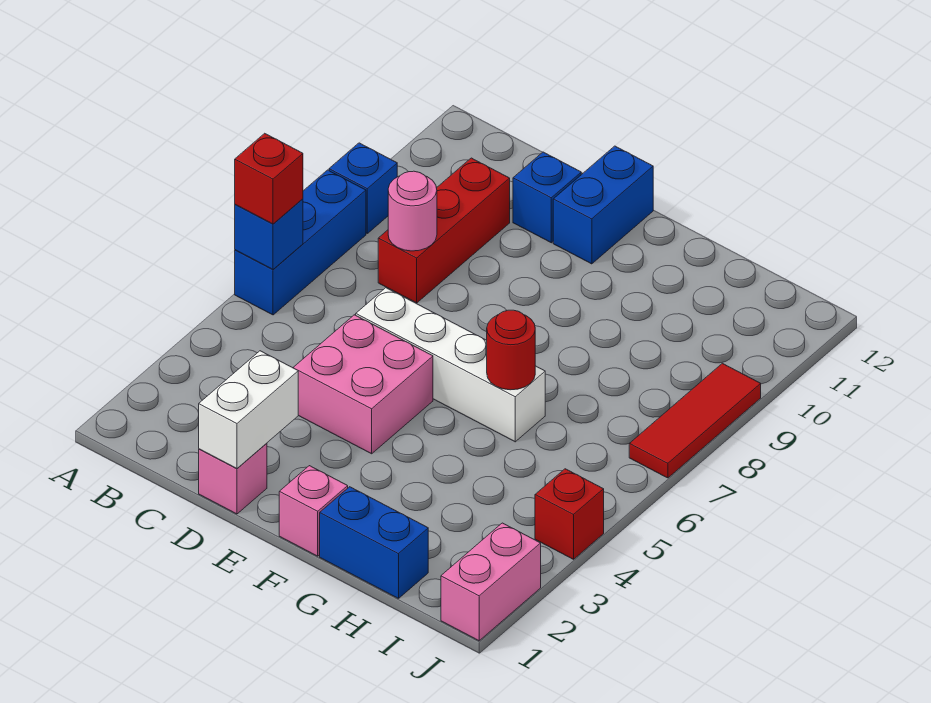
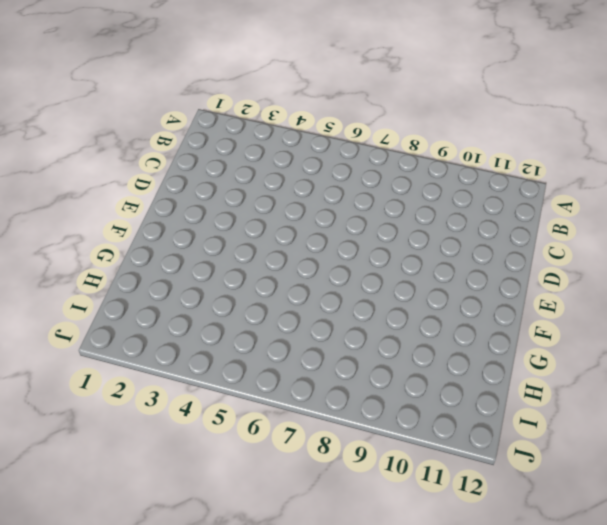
none -> blue 1x3 brick [235,170,366,315]
none -> blue 1x1 brick [329,143,397,233]
none -> red 1x3 brick [378,158,510,303]

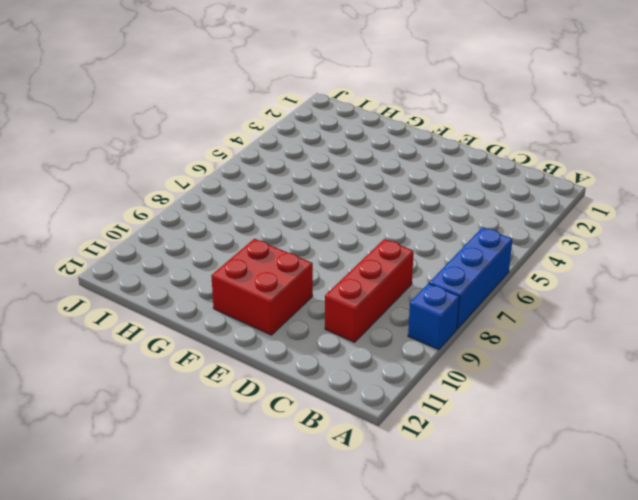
red 2x2 brick [211,239,313,335] -> blue 1x2 brick [553,146,653,264]
none -> pink 1x1 brick [199,443,267,514]
none -> pink 2x2 brick [293,315,433,454]
none -> white 1x4 brick [356,288,545,442]

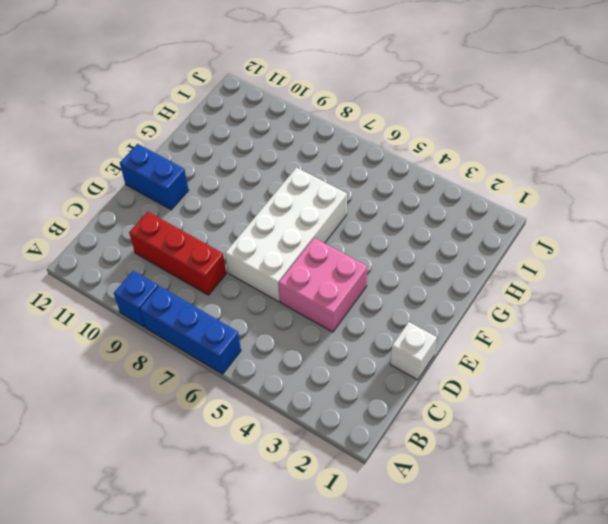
white 1x1 brick [390,322,437,380] -> pink 1x1 brick [199,443,267,514]
white 2x4 brick [225,168,347,302] -> white 1x4 brick [356,288,545,442]
none -> blue 1x1 brick [513,152,581,243]
none -> pink 1x1 brick [279,466,348,556]
none -> blue 1x2 brick [320,487,428,599]

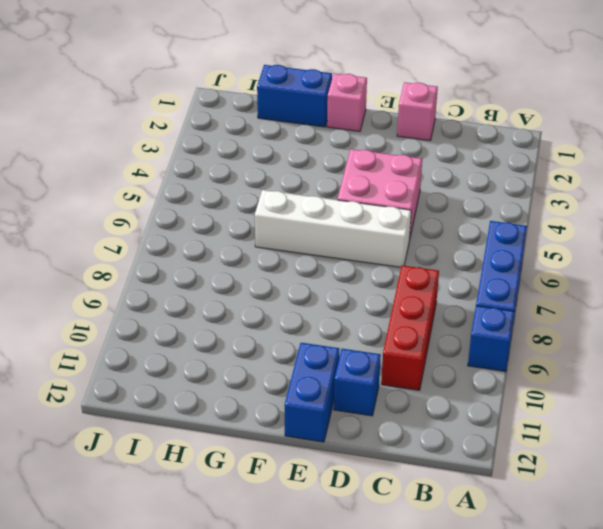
none -> pink 1x2 brick [441,523,541,641]
none -> red 1x1 brick [535,469,604,559]
none -> red 1x3 tile [629,363,761,478]

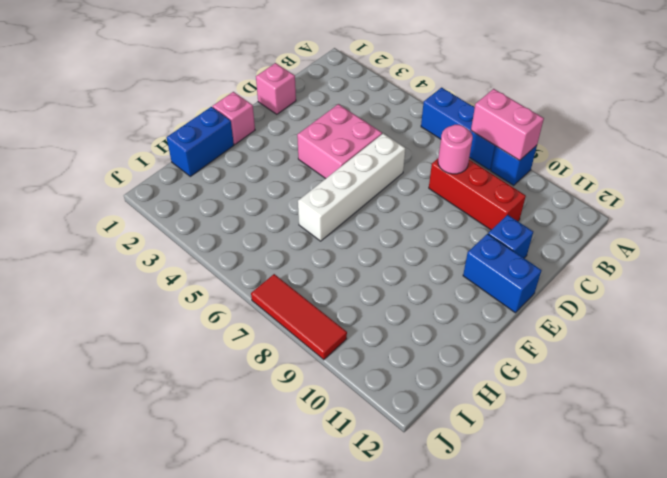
pink 1x2 brick [471,89,544,161] -> pink 1x2 brick moved to [441,523,541,641]
none -> red 1x1 brick [535,469,604,559]
none -> blue 1x1 brick [235,199,303,270]
none -> white 1x2 brick [199,351,298,468]

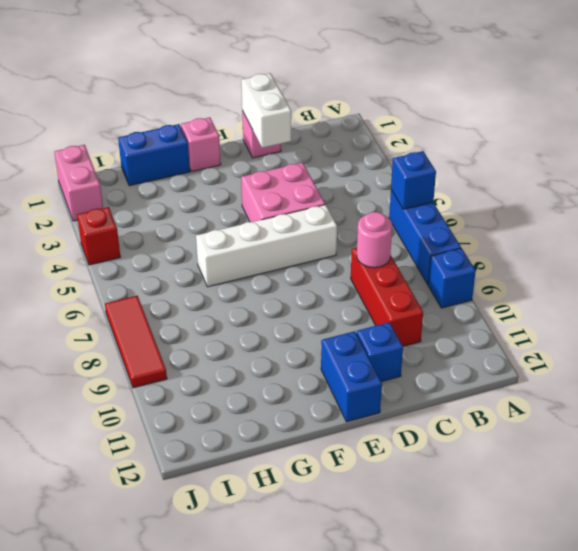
none -> red 1x1 round brick [487,310,535,390]
none -> red 1x1 brick [235,133,303,224]

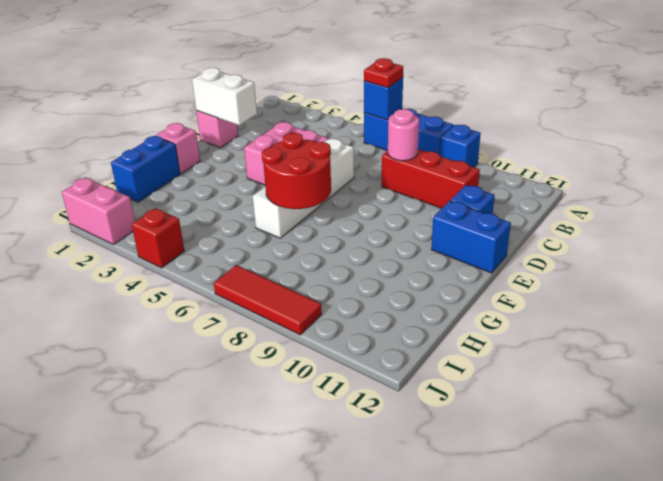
red 1x1 plate [364,58,403,88] -> red 1x1 brick [235,133,303,224]
red 2x2 round brick [262,133,331,209] -> red 1x1 round brick [487,310,535,390]

